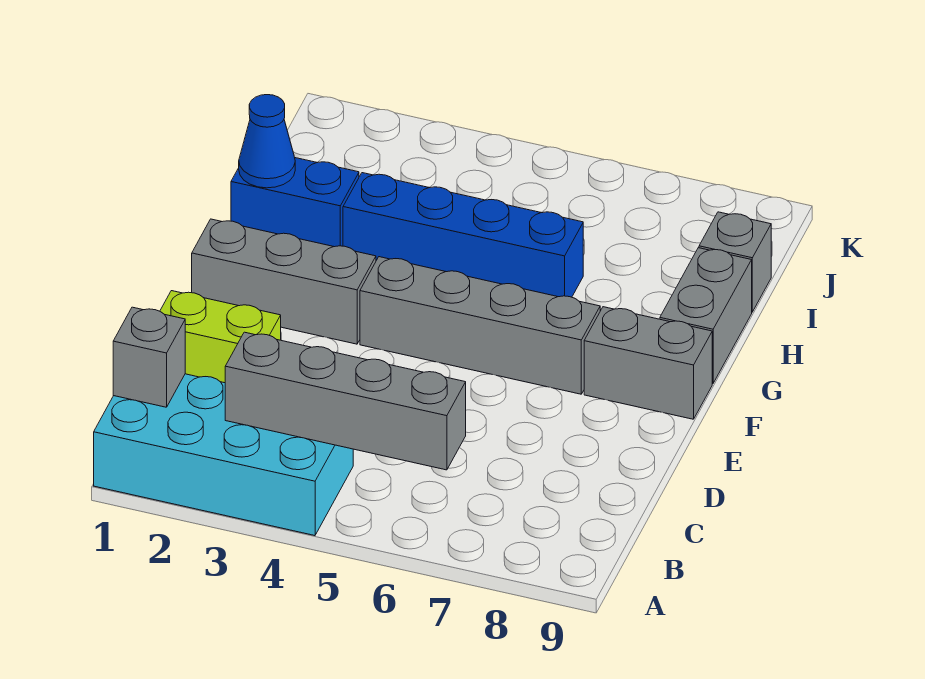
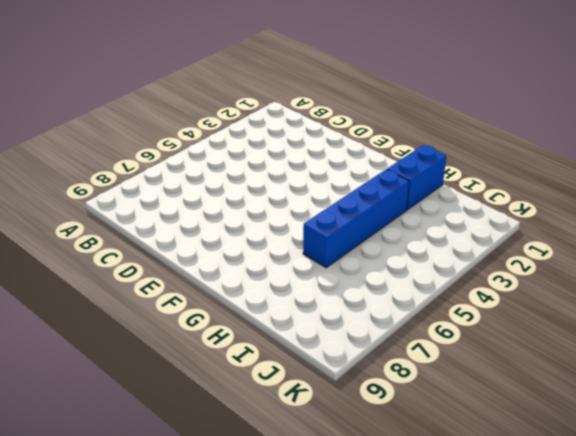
none -> cyan 2x4 brick [94,374,353,536]
none -> lime 1x2 brick [160,291,281,383]
none -> grey 1x3 brick [192,219,376,344]

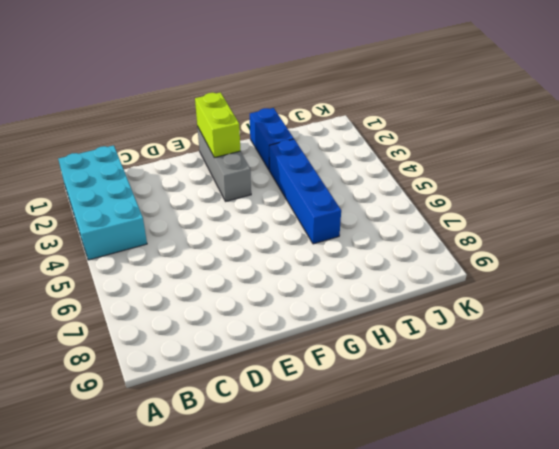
lime 1x2 brick [195,92,240,158] -> lime 1x2 brick moved to [160,291,281,383]
none -> grey 1x4 brick [360,257,600,394]
none -> grey 1x2 brick [584,307,712,419]
none -> grey 1x2 brick [660,248,752,384]

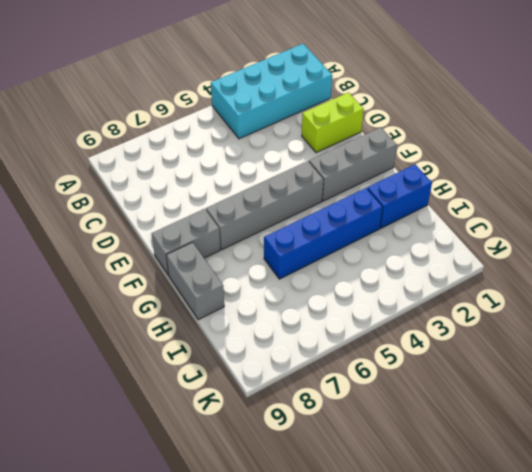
none -> grey 1x1 brick [699,212,771,312]
none -> grey 1x1 brick [113,307,185,407]
none -> grey 1x4 brick [225,332,466,470]

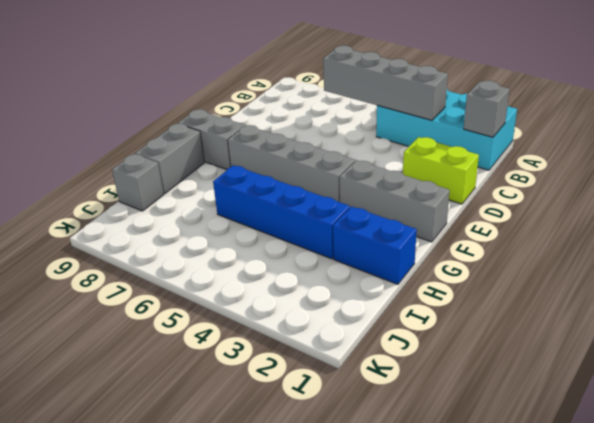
none -> blue 1x1 cone [239,95,295,188]

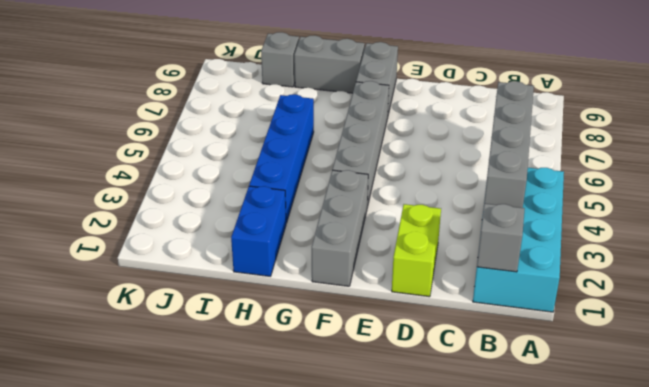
none -> blue 1x1 cone [239,95,295,188]

